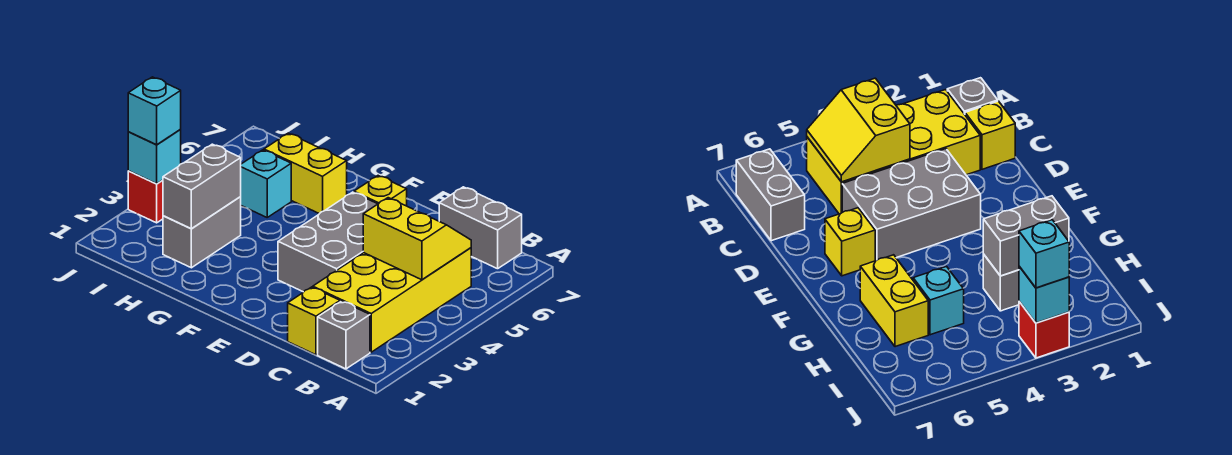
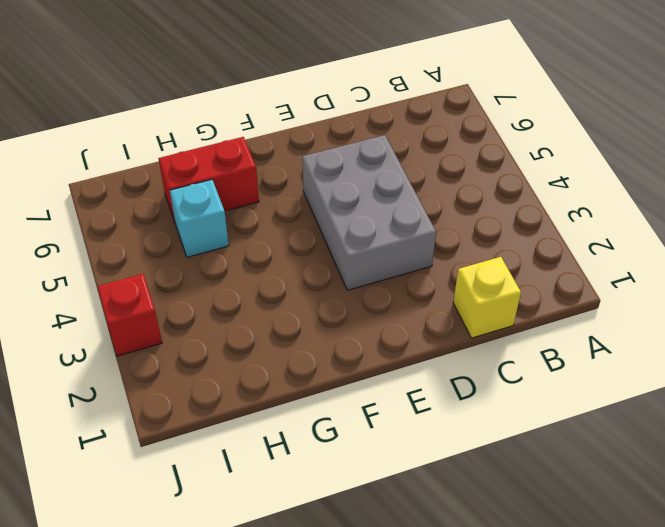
red 1x2 brick [158,137,259,222] -> yellow 1x2 brick [264,133,347,214]
none -> grey 1x1 brick [318,301,370,369]
none -> yellow 2x4 brick [313,248,471,352]
none -> grey 1x2 brick [439,187,522,269]

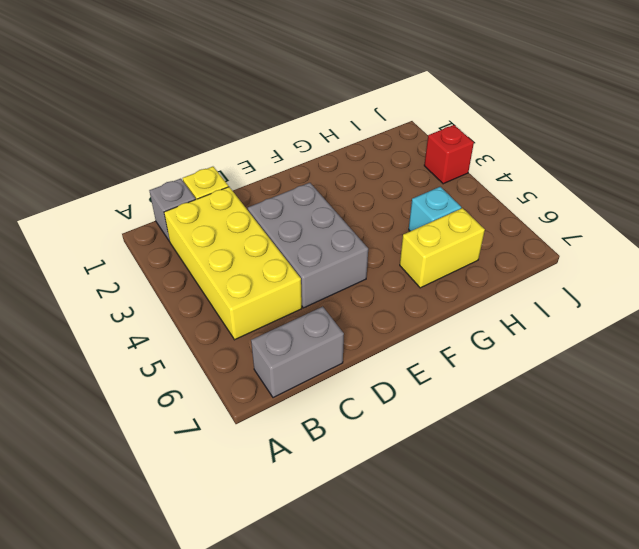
none -> yellow 1x1 brick [354,176,407,206]
none -> grey 1x2 brick [163,197,241,268]
none -> yellow 2x2 slope [363,198,471,280]

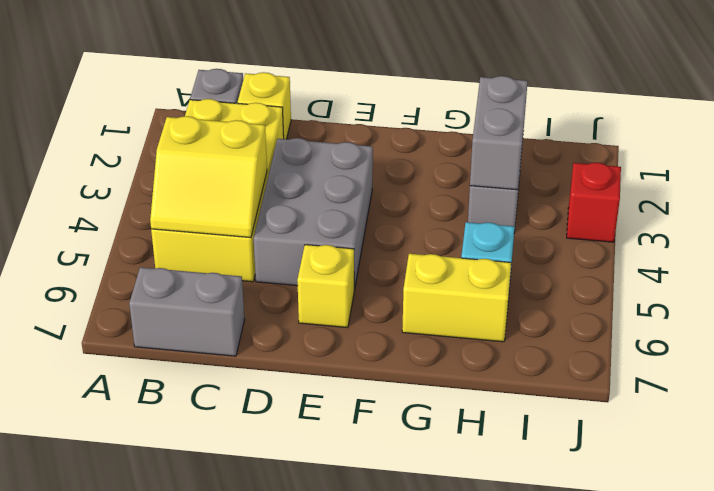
none -> cyan 1x1 brick [128,129,181,184]
none -> cyan 1x1 brick [128,77,181,145]

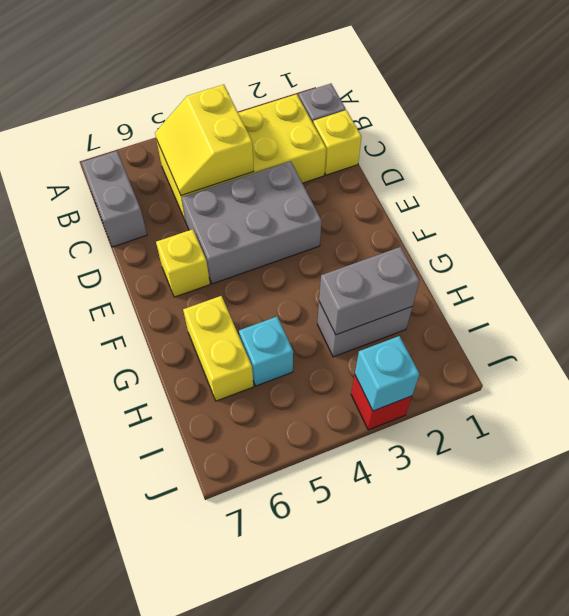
none -> cyan 1x1 brick [128,77,181,145]

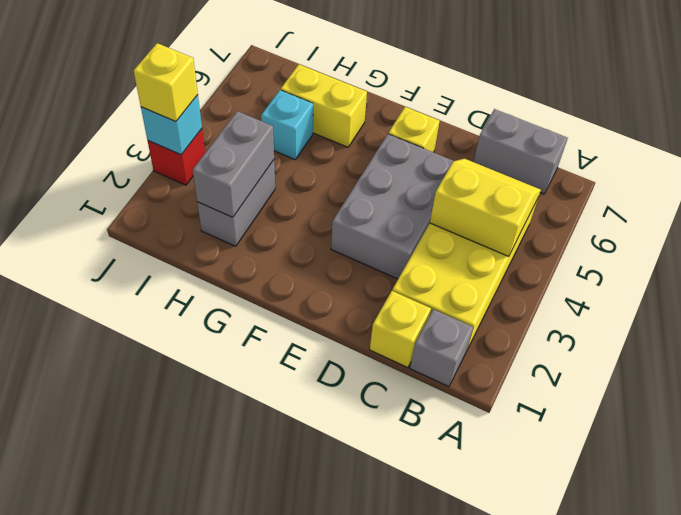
yellow 1x1 brick [134,43,198,122] -> cyan 1x1 brick [128,77,181,145]

